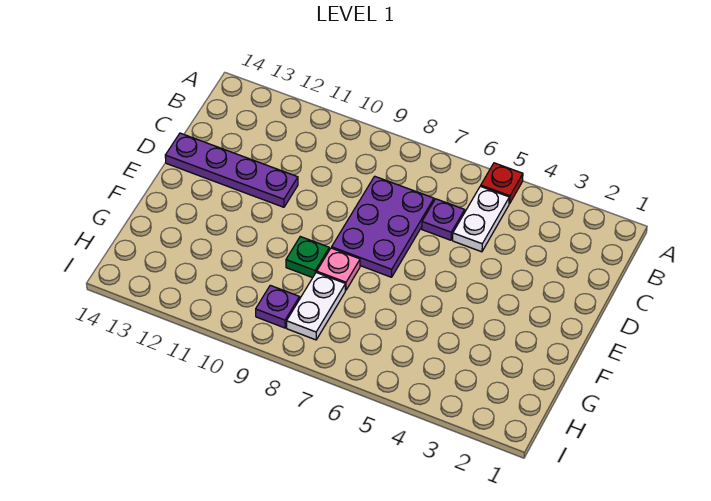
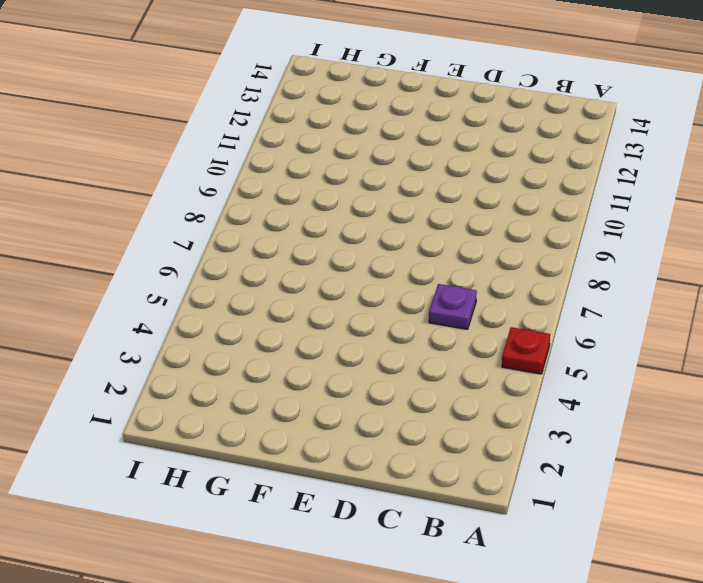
none -> white 1x2 plate [453,186,509,252]
none -> purple 2x3 plate [332,176,434,277]

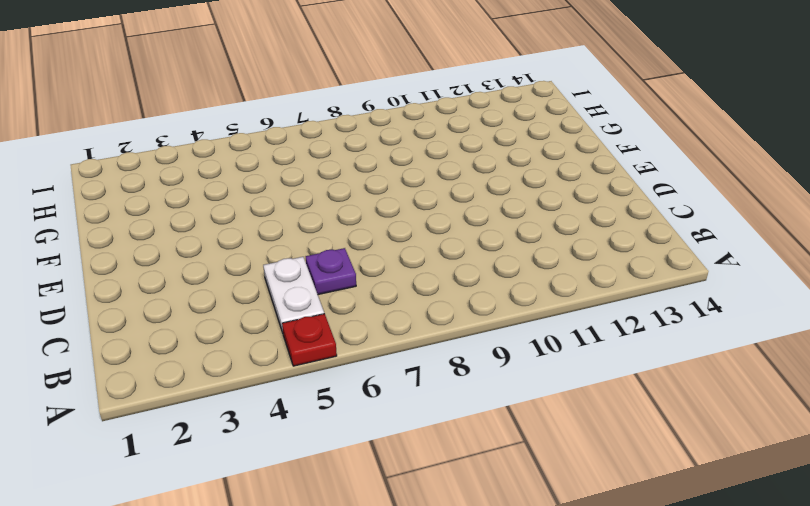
none -> purple 2x3 plate [332,176,434,277]
none -> purple 1x4 plate [165,133,298,207]

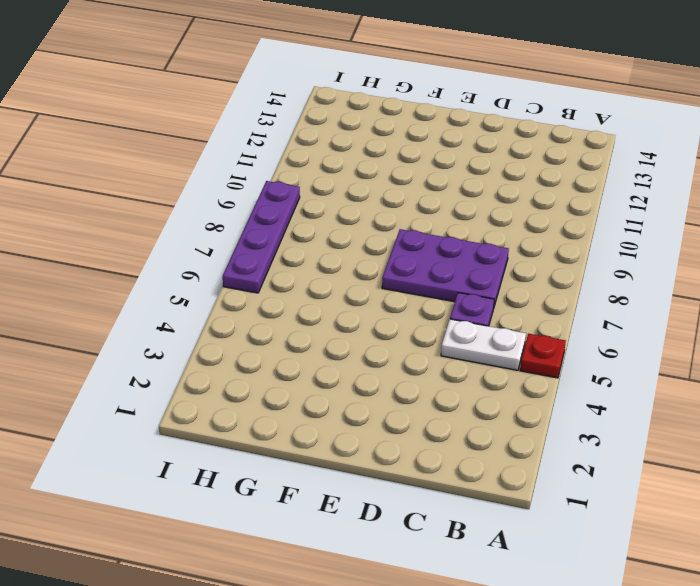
purple 1x4 plate [223,181,300,293] -> purple 1x4 plate moved to [165,133,298,207]
none -> pink 1x1 plate [317,248,360,290]
none -> green 1x1 plate [286,237,329,278]

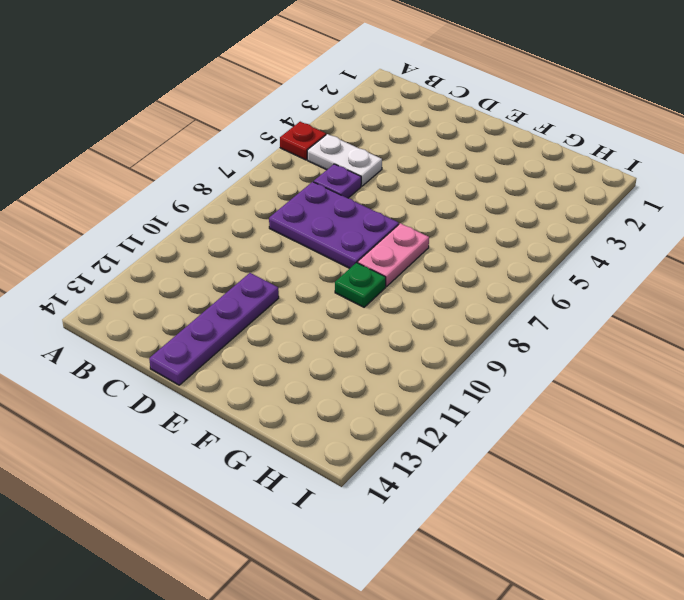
pink 1x2 plate [358,223,429,287] -> pink 1x1 plate [317,248,360,290]
none -> white 1x2 plate [287,272,345,340]
none -> purple 1x1 plate [256,285,300,328]

